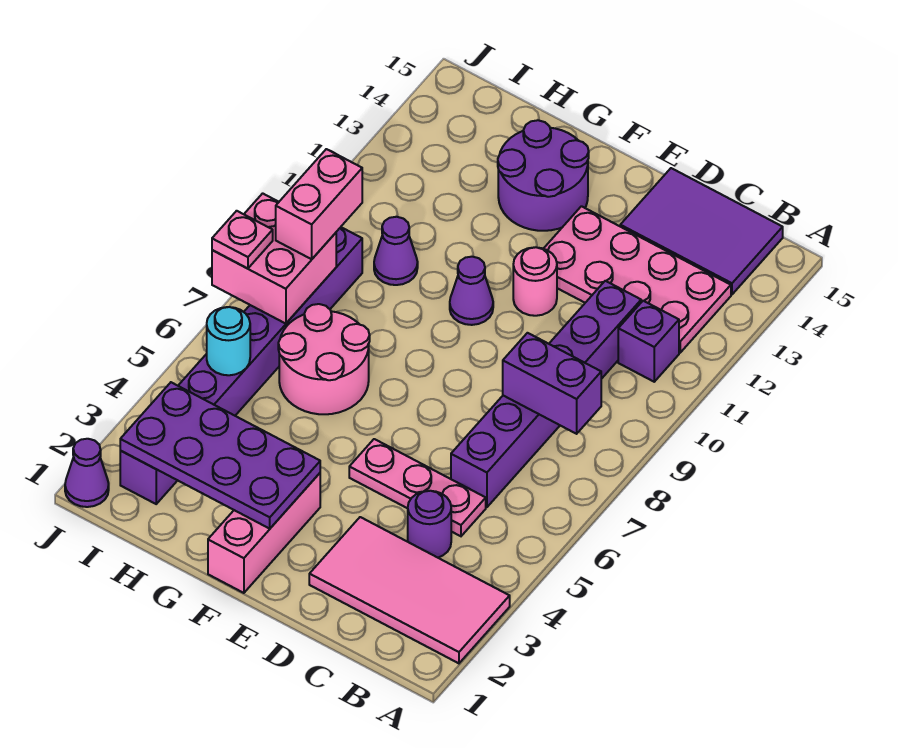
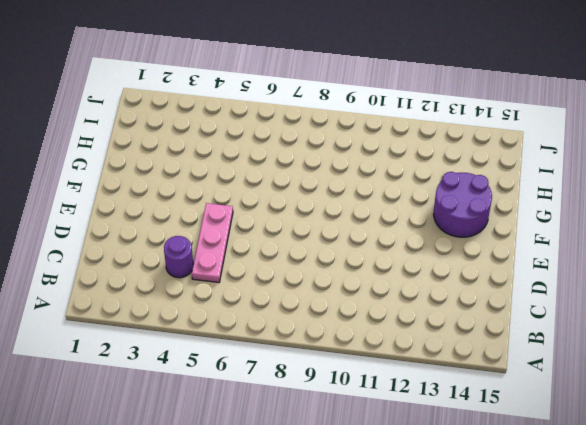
none -> pink 2x4 tile [309,517,510,663]
none -> purple 1x1 brick [618,301,679,382]
none -> pink 2x4 plate [544,206,731,353]

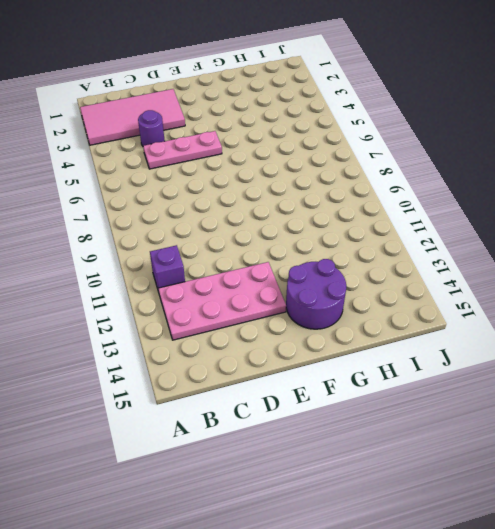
none -> purple 2x3 tile [620,168,783,294]
none -> purple 1x6 brick [451,281,641,507]
none -> pink 1x1 round brick [513,247,557,316]

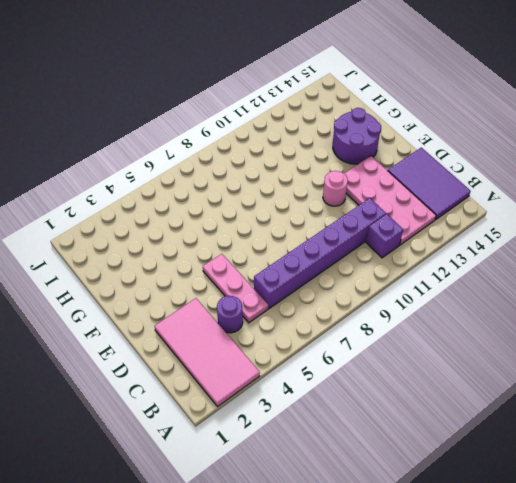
none -> pink 1x3 brick [208,473,320,593]
none -> purple 1x1 cone [450,257,493,325]
none -> pink 2x2 round brick [278,304,370,414]

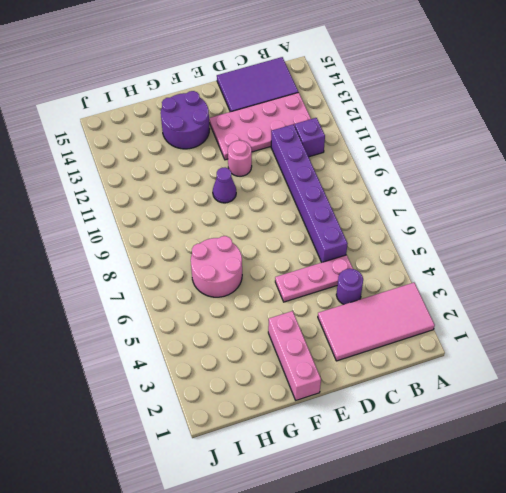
none -> purple 1x1 cone [374,217,418,285]
none -> purple 1x8 brick [120,227,362,504]
none -> purple 1x1 cone [65,439,109,507]

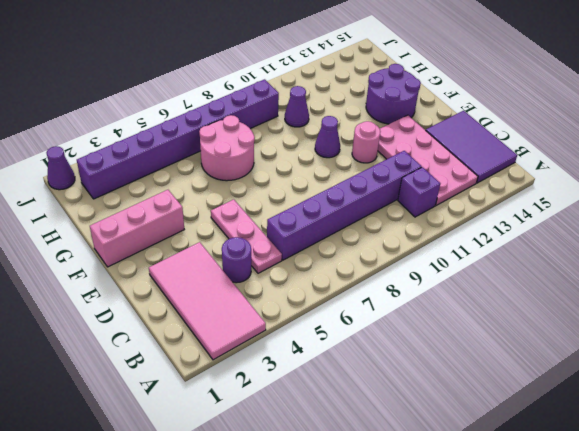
none -> purple 1x2 brick [503,333,601,434]
none -> purple 2x4 plate [120,382,320,529]
none -> cyan 1x1 round brick [207,307,250,375]

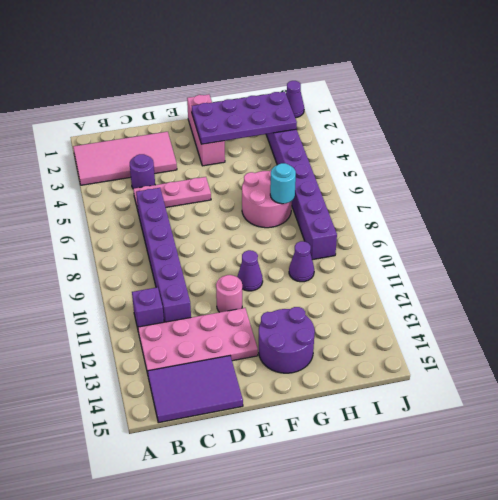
cyan 1x1 round brick [270,163,296,204] -> cyan 1x1 round brick moved to [207,307,250,375]
none -> purple 1x2 brick [503,333,601,434]
none -> pink 2x2 brick [212,193,336,324]
none -> pink 1x2 brick [276,149,362,259]

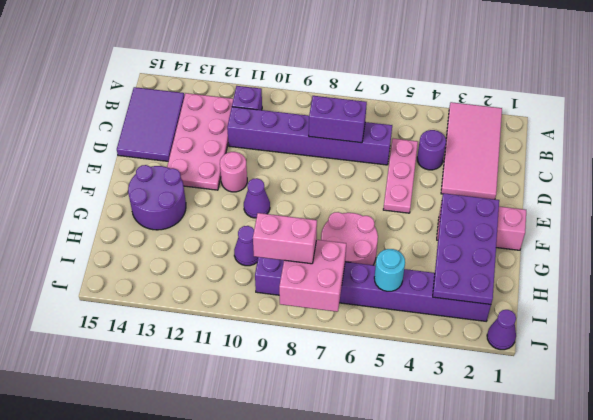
purple 1x2 brick [309,96,367,143] -> purple 1x2 brick turned to [503,333,601,434]
none -> pink 1x1 plate [212,211,273,269]

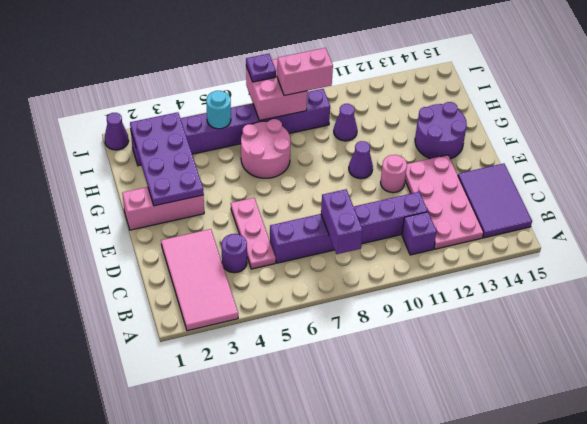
purple 1x1 plate [246,54,276,82] -> pink 1x1 plate [212,211,273,269]

